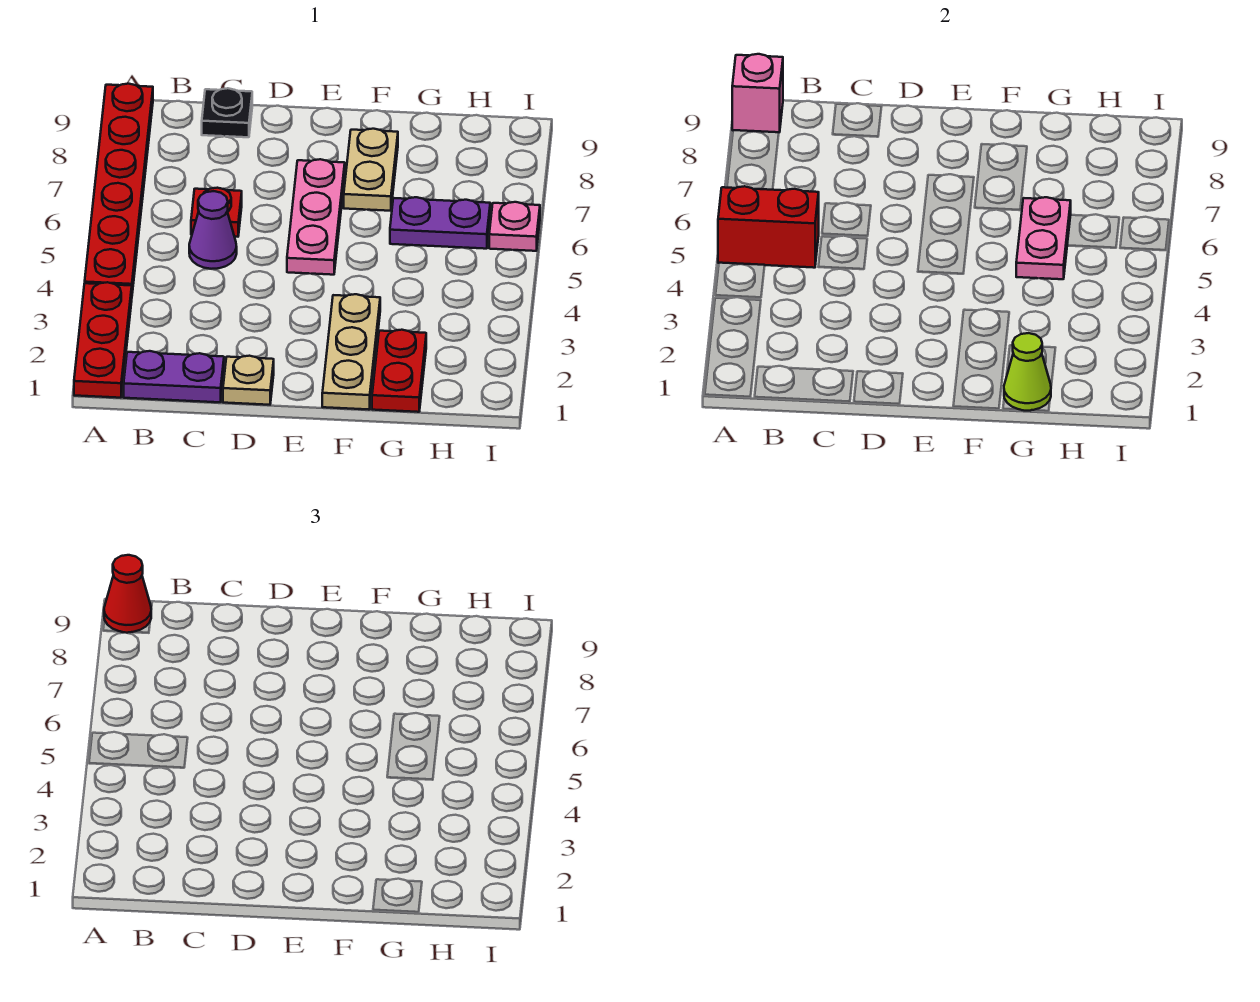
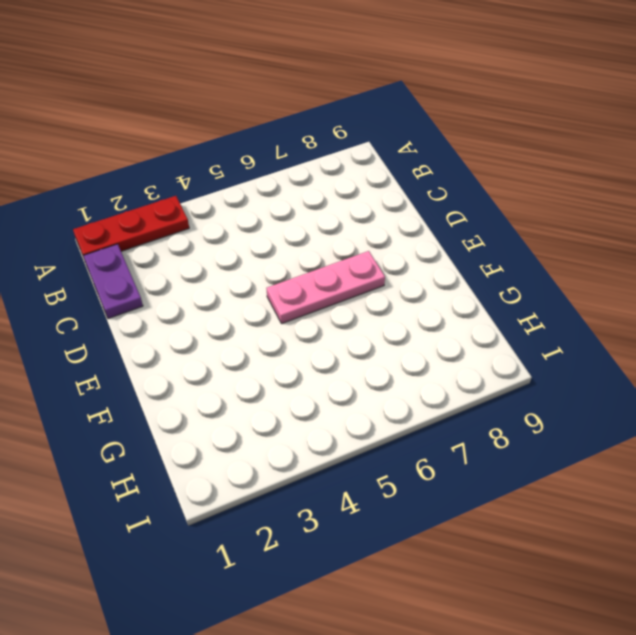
none -> red 1x6 plate [85,84,153,293]
none -> purple 1x1 cone [189,191,237,269]
none -> red 1x1 plate [191,188,242,237]

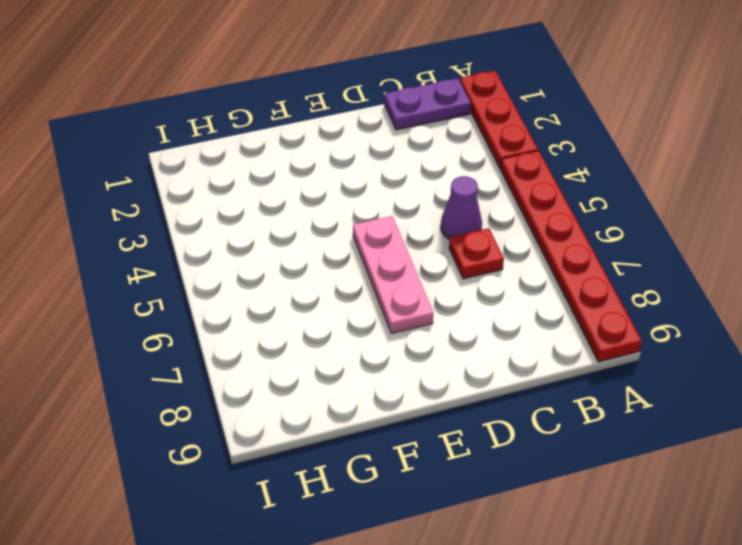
none -> black 1x1 plate [202,88,252,137]
none -> tan 1x1 plate [223,356,274,405]
none -> tan 1x3 plate [322,294,380,410]

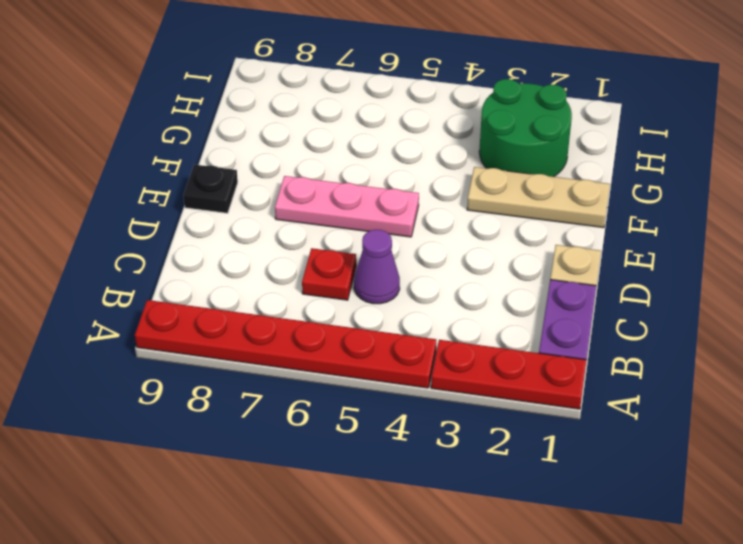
black 1x1 plate [183,164,238,213] -> black 1x1 plate moved to [202,88,252,137]
green 2x2 round brick [479,79,572,177] -> red 1x2 plate [372,330,426,412]
none -> tan 1x2 plate [344,129,398,211]
none -> purple 1x2 plate [390,197,490,249]
none -> pink 1x1 plate [489,202,540,251]

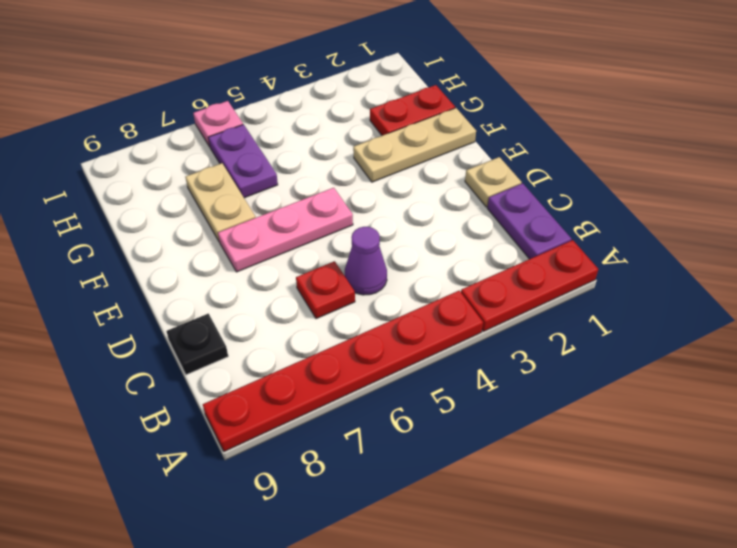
tan 1x2 plate [185,163,256,242] -> tan 1x2 plate turned to [344,129,398,211]
none -> red 1x2 brick [718,186,819,268]
none -> pink 1x1 brick [732,54,783,132]
none -> lime 1x1 cone [1004,333,1051,411]

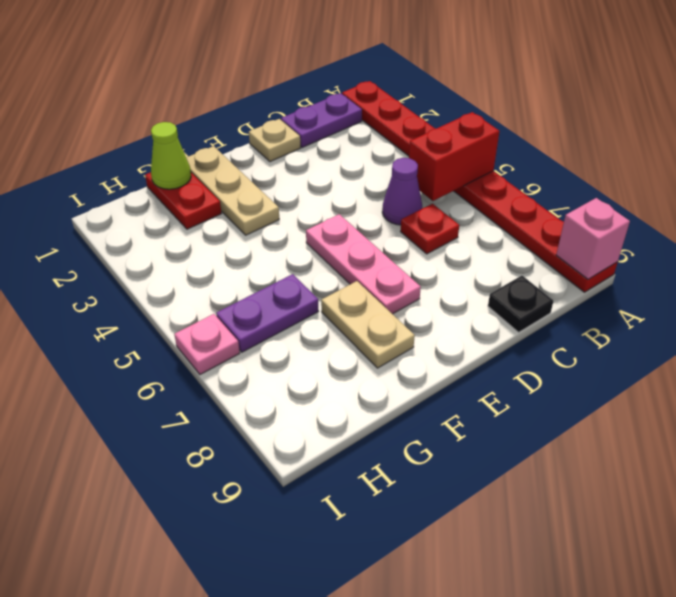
none -> pink 1x2 plate [1016,197,1071,279]
none -> red 1x1 cone [104,555,151,633]

